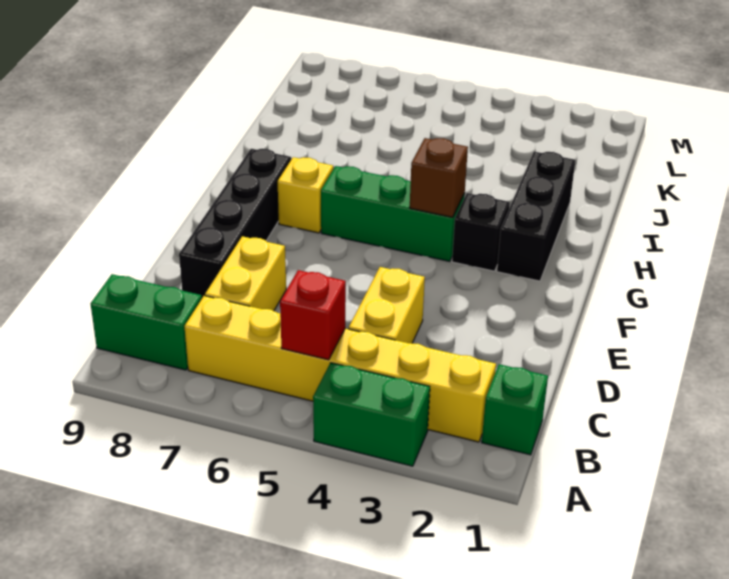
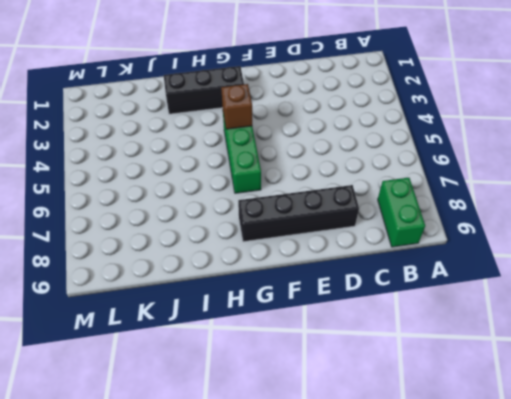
none -> green 1x2 brick [313,363,430,466]
none -> green 1x1 brick [482,364,548,455]
none -> yellow 1x6 brick [184,296,496,442]

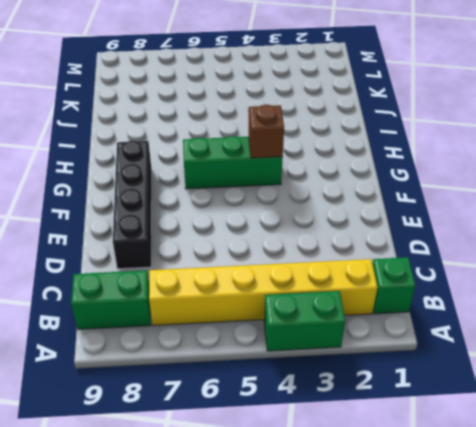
none -> yellow 1x2 brick [349,267,425,343]
none -> yellow 1x2 brick [205,236,286,311]
none -> black 1x3 brick [497,152,575,281]

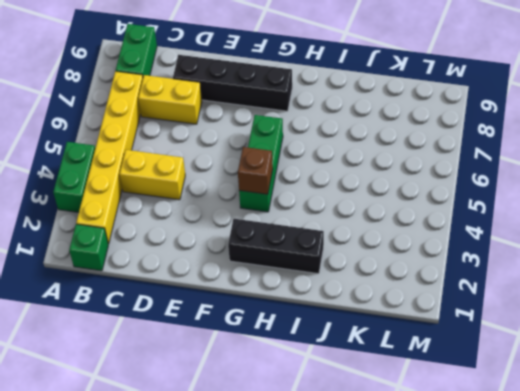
none -> black 1x1 brick [452,193,510,271]
none -> yellow 1x1 brick [278,157,333,233]
none -> red 1x1 brick [280,270,346,360]

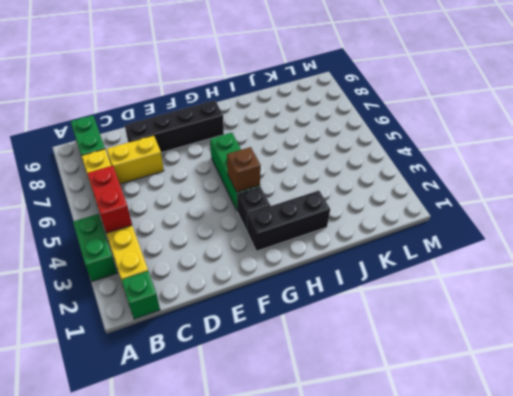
red 1x2 brick [87,166,132,233] -> red 1x1 brick [280,270,346,360]
none -> yellow 1x2 brick [349,267,425,343]
none -> yellow 1x1 brick [278,157,333,233]

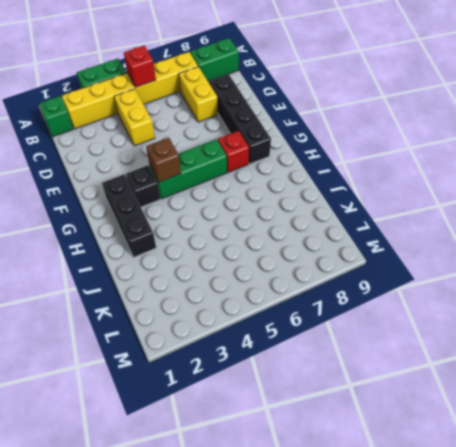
red 1x1 brick [218,131,249,173] -> yellow 1x1 brick [278,157,333,233]

